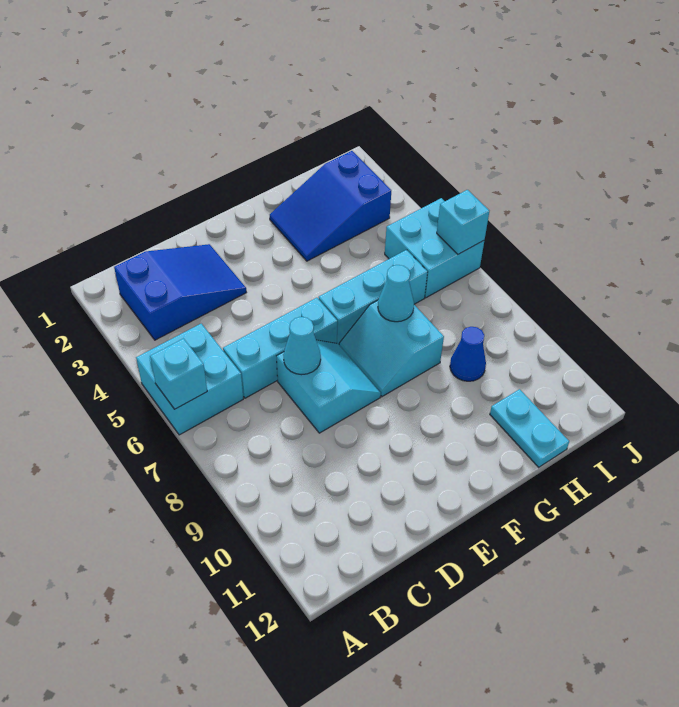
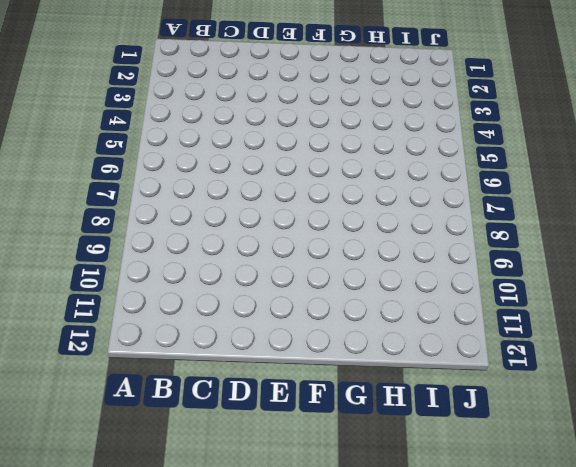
none -> cyan 2x2 brick [136,324,243,435]
none -> blue 2x3 slope [114,244,246,340]
none -> cyan 1x3 brick [223,298,337,398]

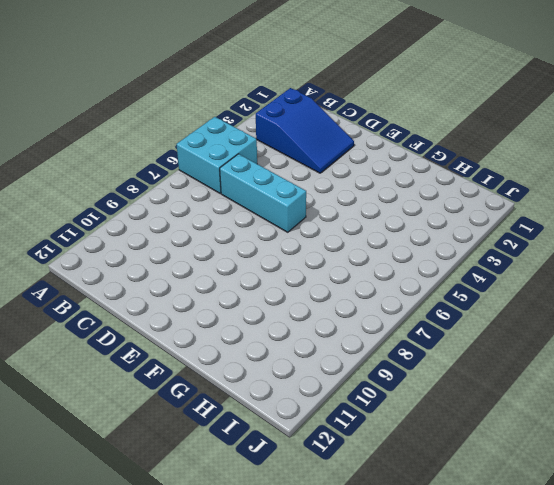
none -> cyan 2x2 slope [277,340,381,433]
none -> cyan 1x3 brick [319,250,427,344]
none -> cyan 2x2 slope [339,300,444,396]

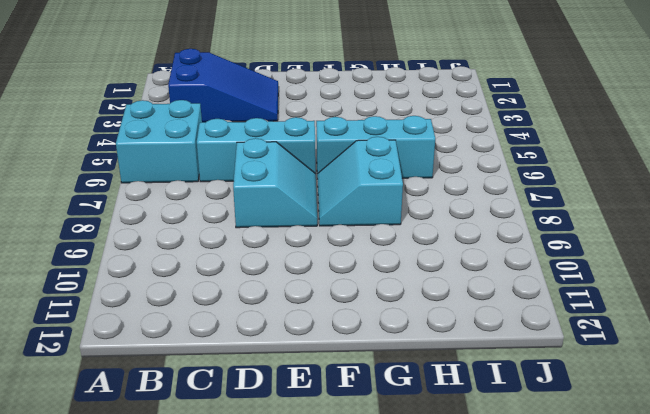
none -> blue 2x3 slope [270,151,391,261]
none -> blue 1x1 cone [450,327,486,381]
none -> cyan 1x2 plate [490,389,569,467]

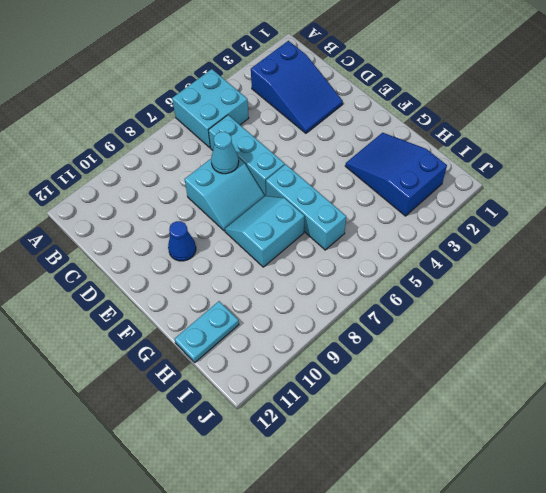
blue 1x1 cone [168,221,196,261] -> blue 1x1 cone moved to [450,327,486,381]
none -> cyan 2x2 brick [385,198,484,298]
none -> cyan 1x1 brick [150,339,207,409]
none -> cyan 1x1 cone [378,265,414,322]

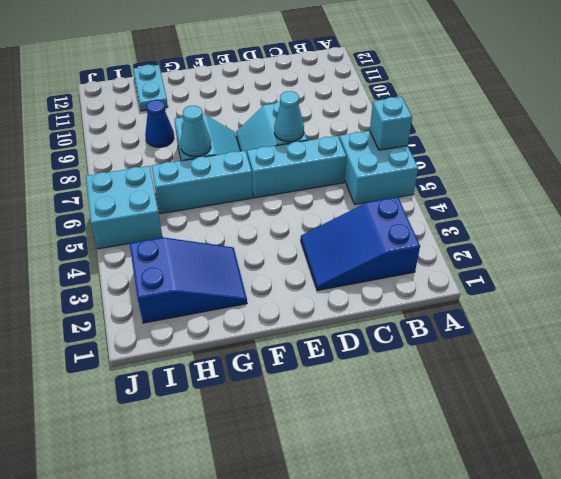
none -> cyan 1x1 brick [437,190,489,254]

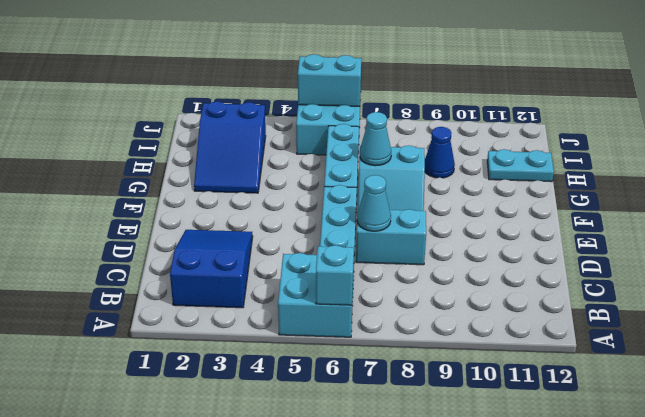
cyan 1x2 brick [298,54,361,107] -> cyan 1x1 brick [437,190,489,254]

